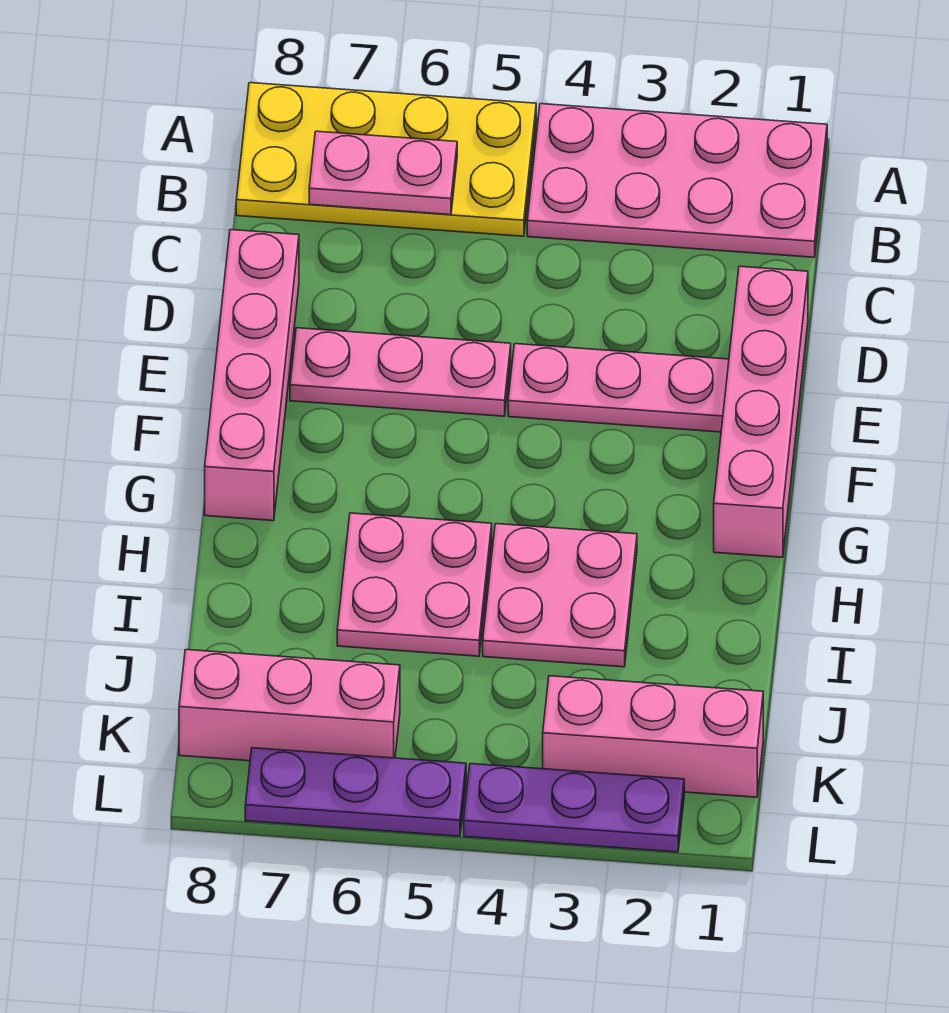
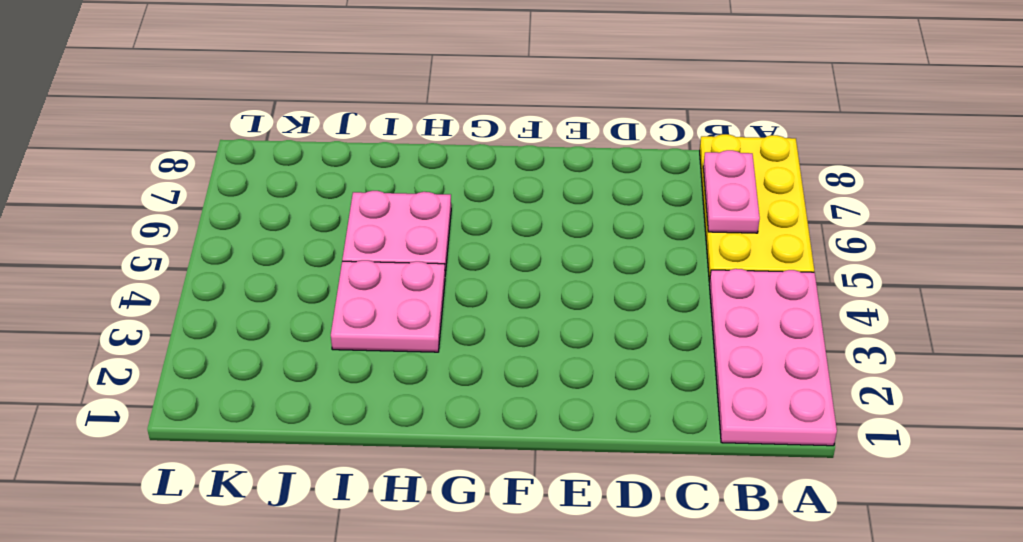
none -> pink 1x4 brick [714,266,808,557]
none -> pink 1x4 brick [205,230,299,521]
none -> pink 1x3 plate [508,344,729,432]

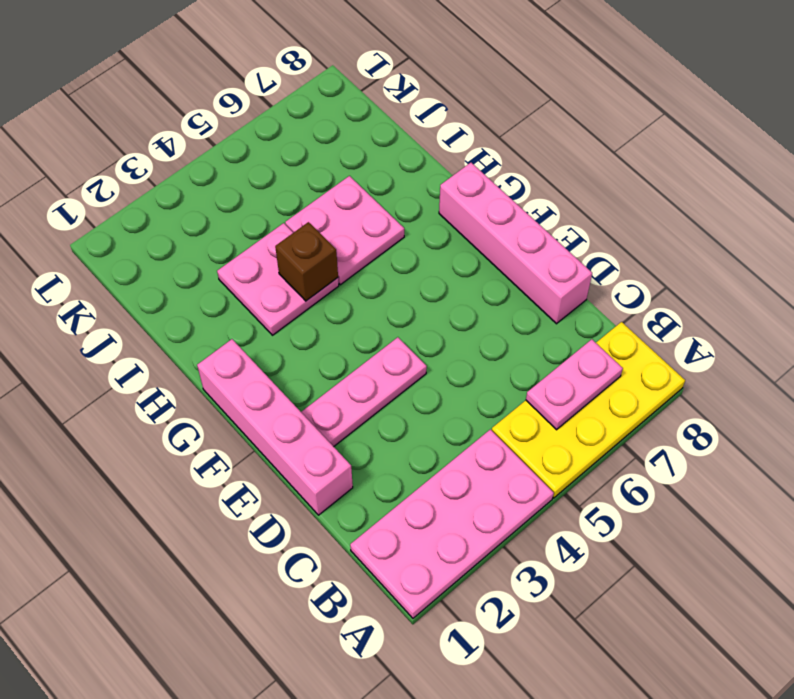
brown 1x1 brick [275,222,338,301] -> none
none -> pink 1x3 plate [290,328,511,416]
none -> pink 1x3 brick [543,676,763,797]
none -> pink 1x3 brick [179,650,400,761]

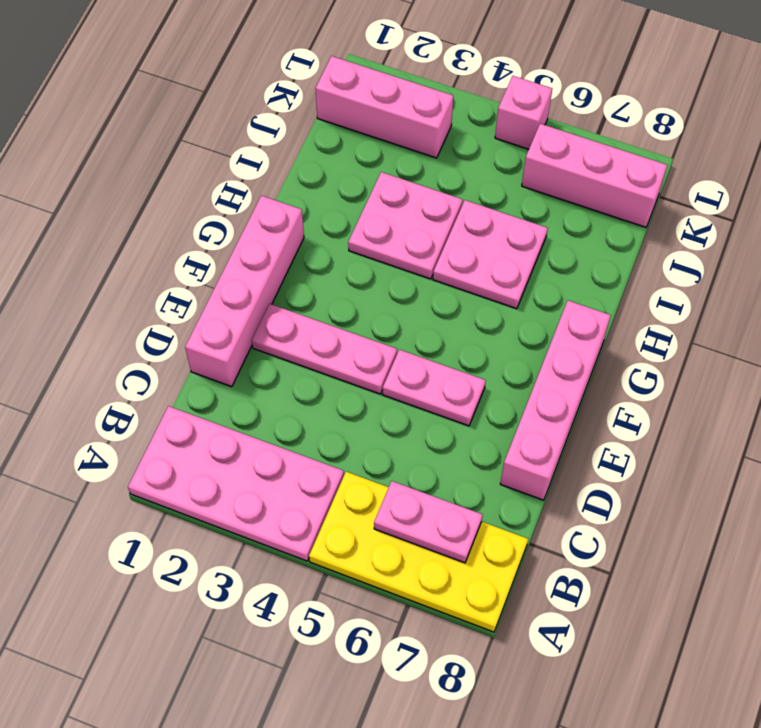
pink 1x2 plate [383,350,486,426] -> pink 1x3 plate [290,328,511,416]
pink 1x1 brick [495,76,552,149] -> purple 1x3 plate [245,748,466,836]
none -> purple 1x3 plate [464,764,684,852]

